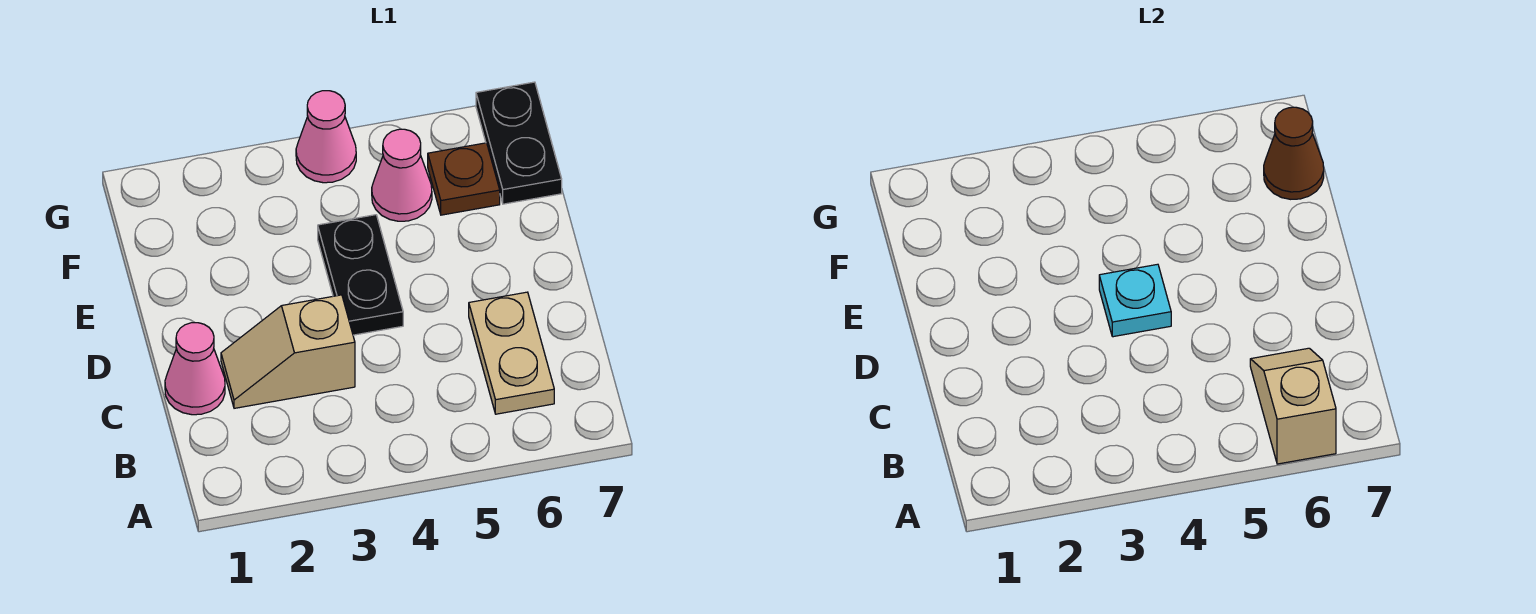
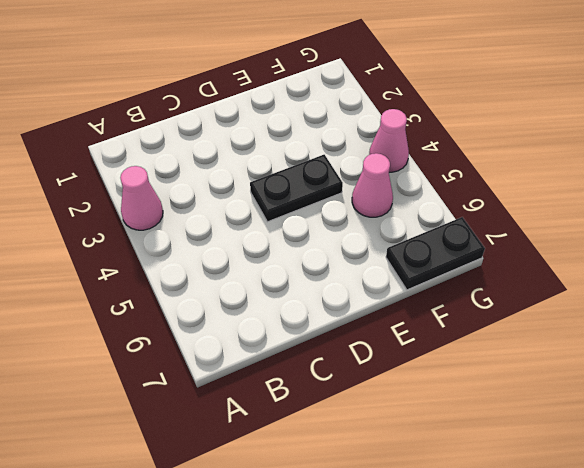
pink 1x1 cone [120,166,163,230] -> pink 1x1 cone moved to [165,323,225,415]
none -> tan 1x2 plate [469,292,554,414]
none -> tan 1x2 slope [221,295,355,408]

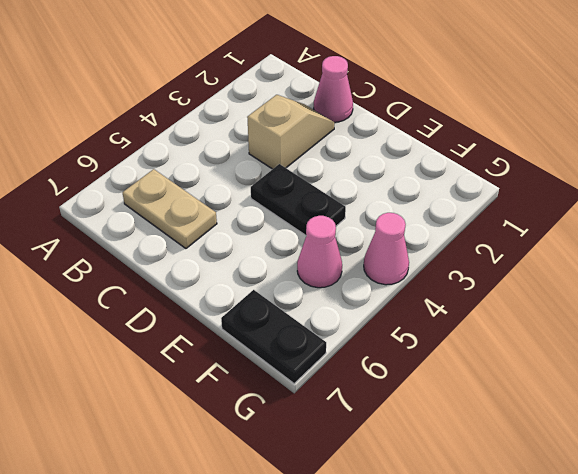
none -> brown 1x1 plate [428,143,500,215]
none -> tan 1x2 slope [1250,348,1336,464]

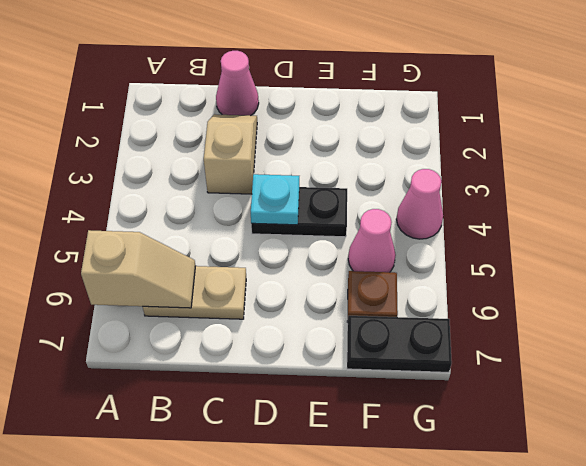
none -> brown 1x1 cone [1264,107,1324,199]

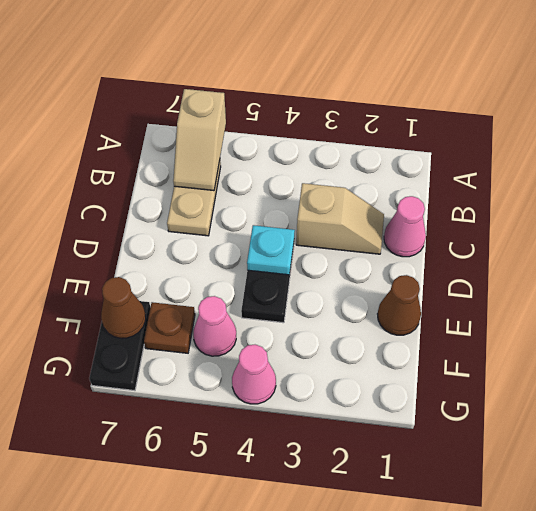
brown 1x1 cone [378,275,421,335] -> none

